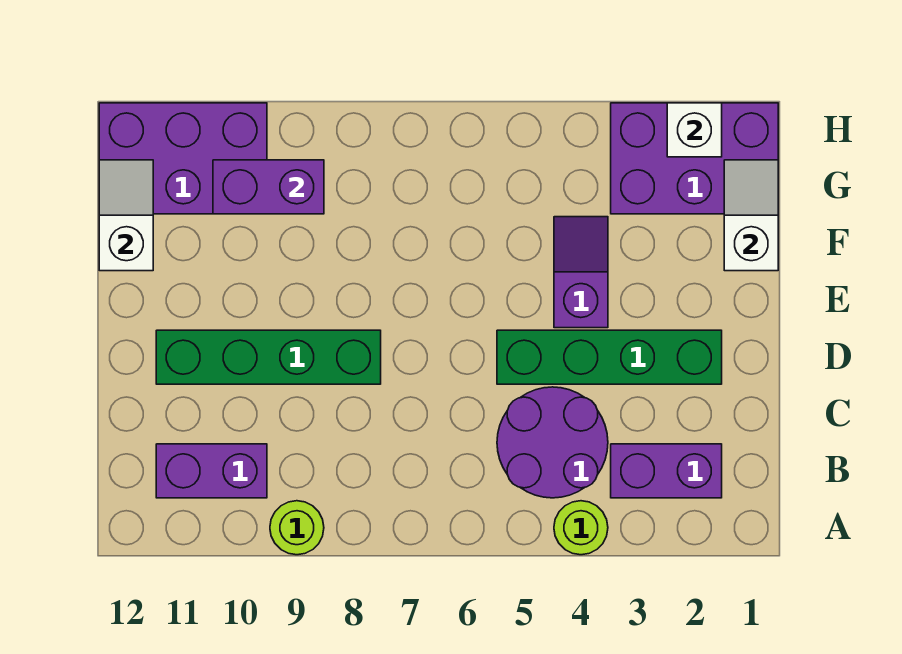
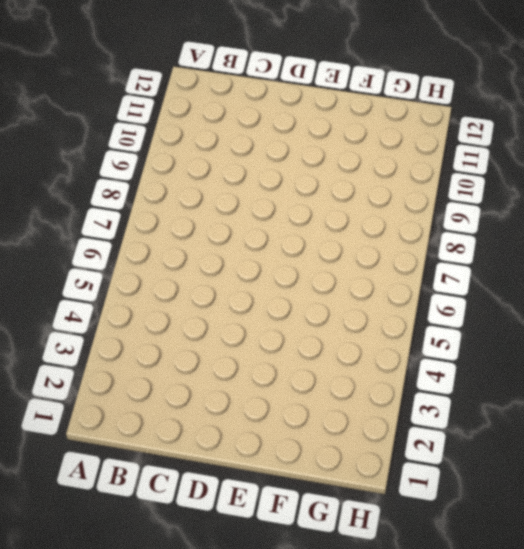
none -> lime 1x1 round brick [554,501,608,555]
none -> lime 1x1 round brick [270,501,324,555]
none -> purple 1x2 brick [611,444,722,498]

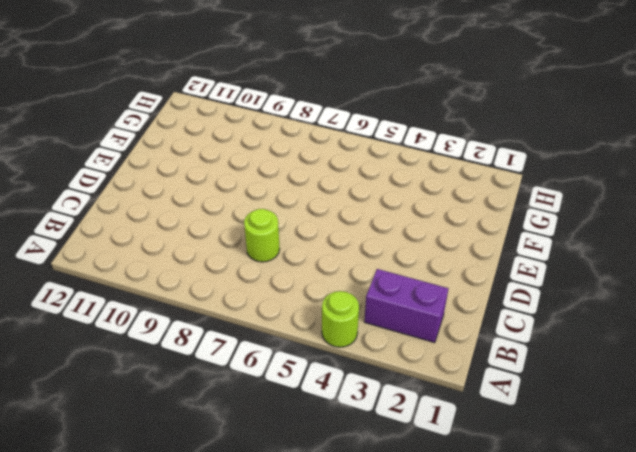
lime 1x1 round brick [244,209,280,262] -> lime 1x1 round brick moved to [270,501,324,555]
none -> purple 2x2 round brick [497,387,608,498]
none -> purple 1x2 brick [156,444,267,498]
none -> green 1x4 brick [497,330,722,384]

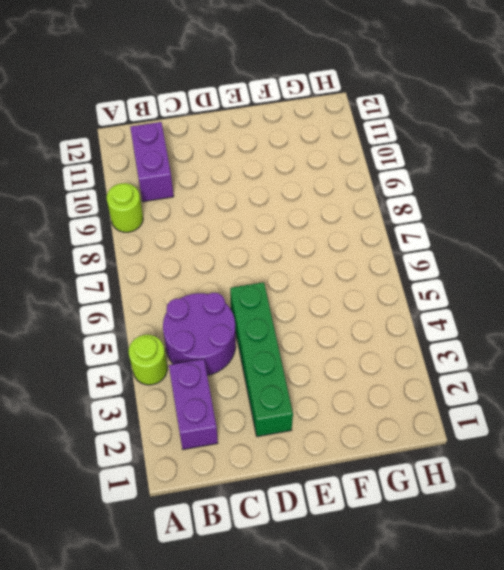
none -> green 1x4 brick [156,330,381,384]
none -> purple 1x2 slope [554,217,608,328]
none -> purple 2x3 brick [611,103,778,214]

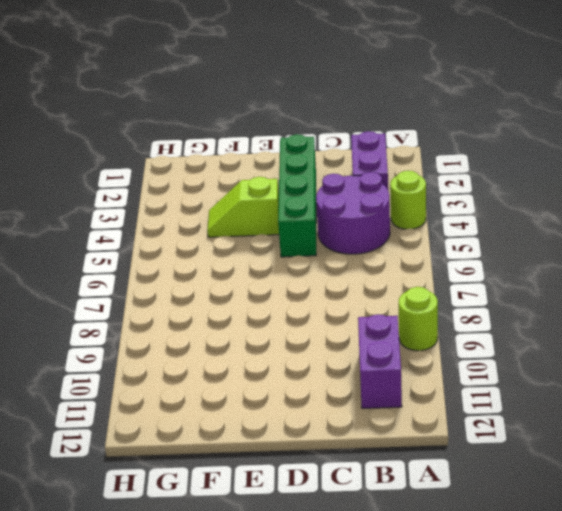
lime 1x2 slope [207,177,279,237] -> purple 1x2 slope [554,217,608,328]
none -> green 1x4 brick [156,330,381,384]
none -> purple 2x3 brick [611,103,778,214]
none -> purple 2x3 brick [99,103,267,214]

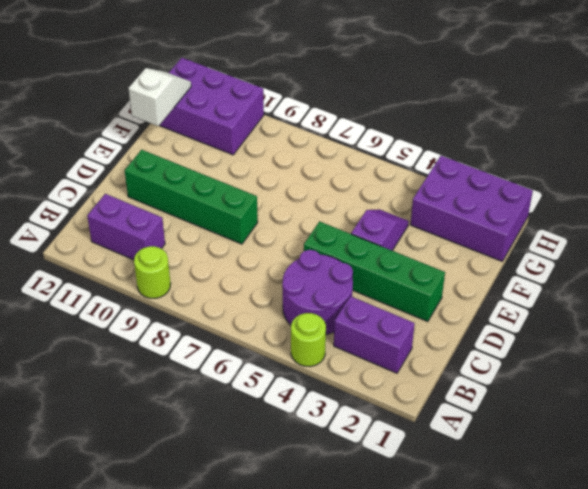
none -> white 1x2 slope [724,160,778,271]
none -> purple 1x2 brick [213,160,324,214]
none -> white 1x1 brick [667,103,722,157]

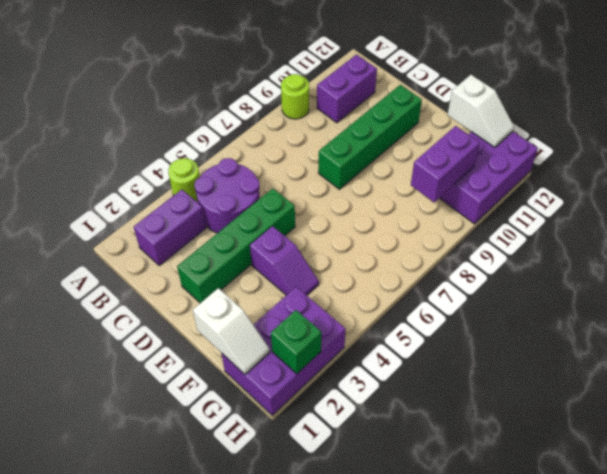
green 1x1 brick [271,310,321,374] -> white 1x1 brick [667,103,722,157]

